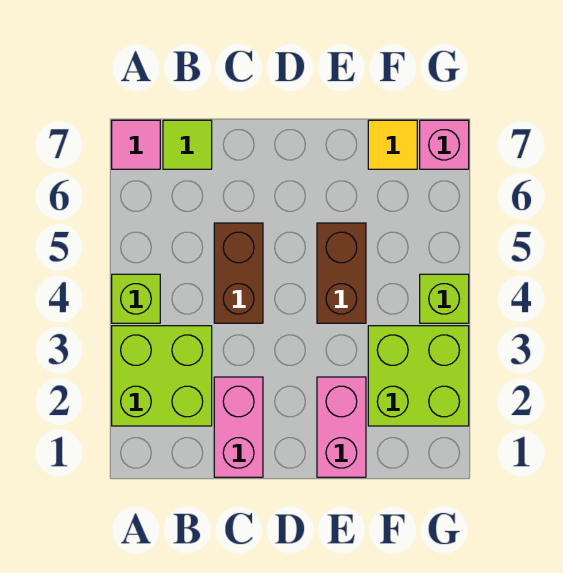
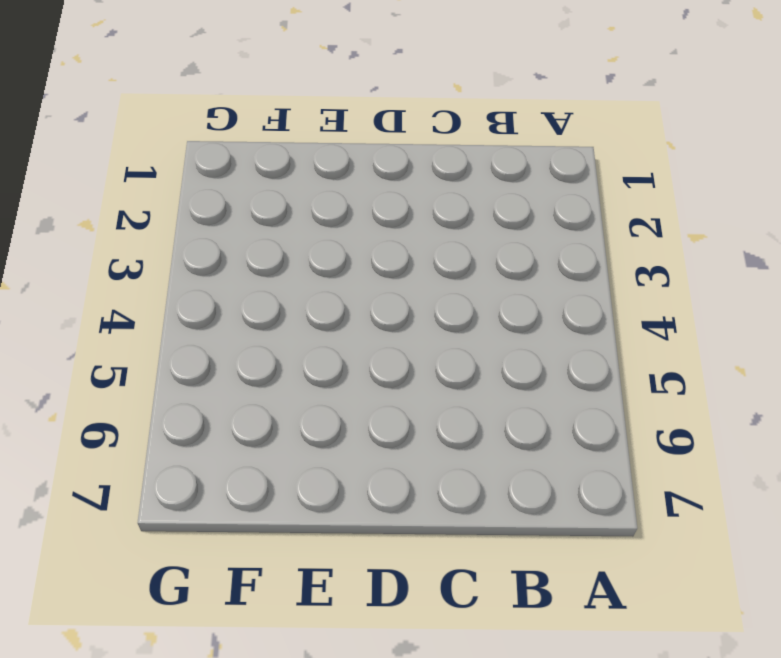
none -> lime 2x2 brick [112,326,212,426]
none -> lime 1x1 brick [112,274,160,323]
none -> pink 1x1 tile [112,120,160,169]

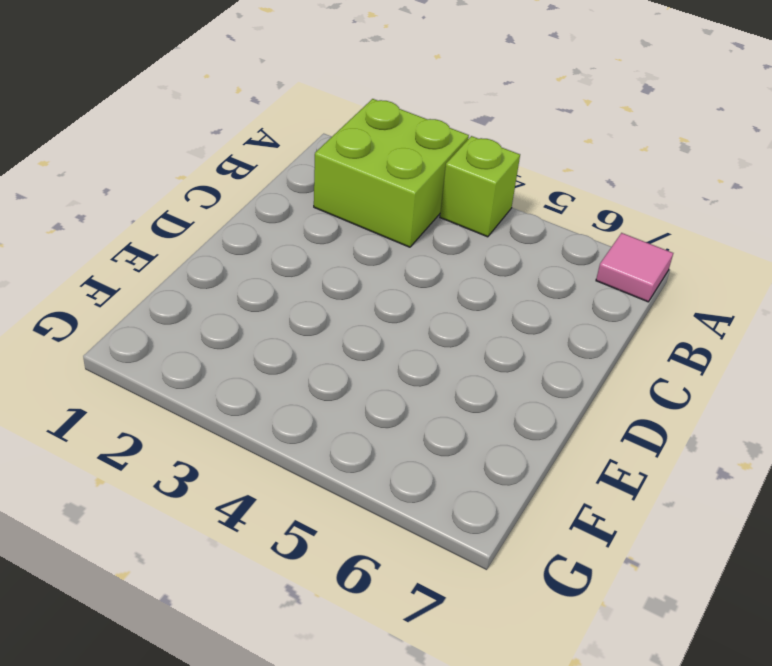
none -> lime 1x1 tile [163,120,212,169]
none -> pink 1x2 brick [214,377,263,477]
none -> brown 1x2 brick [214,223,263,323]

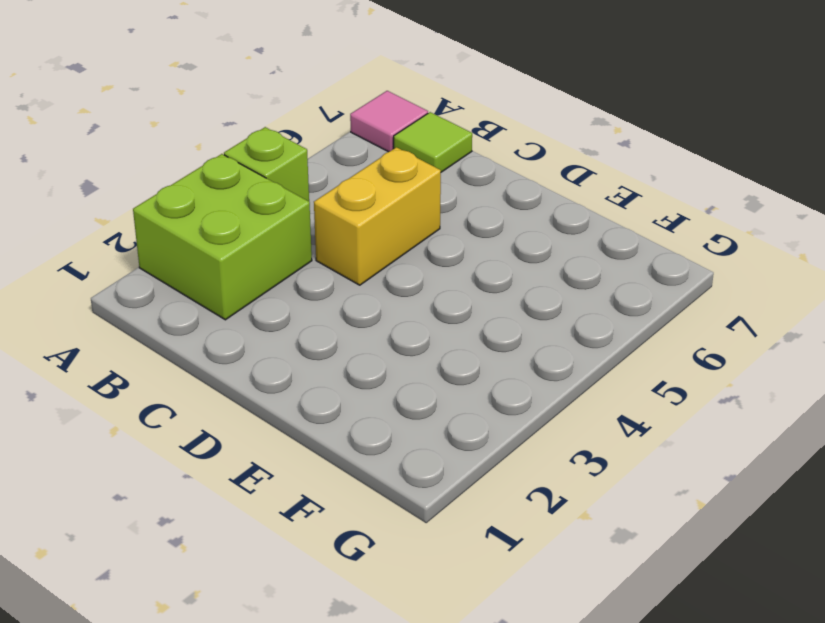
yellow 1x2 brick [314,147,441,285] -> brown 1x2 brick [214,223,263,323]
none -> pink 1x2 brick [214,377,263,477]
none -> pink 1x2 brick [317,377,366,477]
none -> brown 1x2 brick [317,223,366,323]

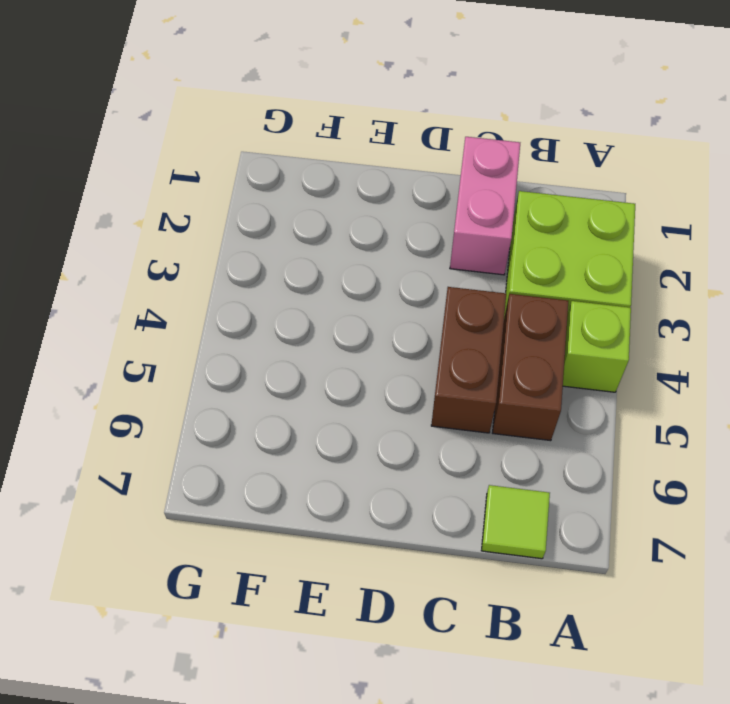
brown 1x2 brick [493,294,568,441] -> brown 1x2 brick moved to [317,223,366,323]
none -> pink 1x1 tile [112,120,160,169]
none -> pink 1x2 brick [317,377,366,477]
none -> lime 2x2 brick [368,326,469,426]

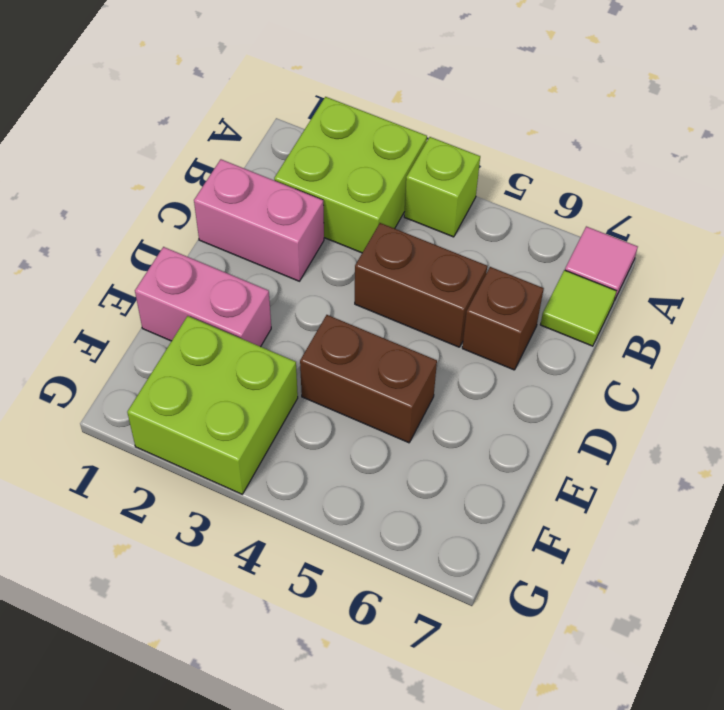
brown 1x1 brick [462,267,544,370] -> none
none -> yellow 1x1 tile [368,120,417,169]
none -> lime 1x1 brick [420,274,469,323]
none -> pink 1x1 brick [420,120,469,169]

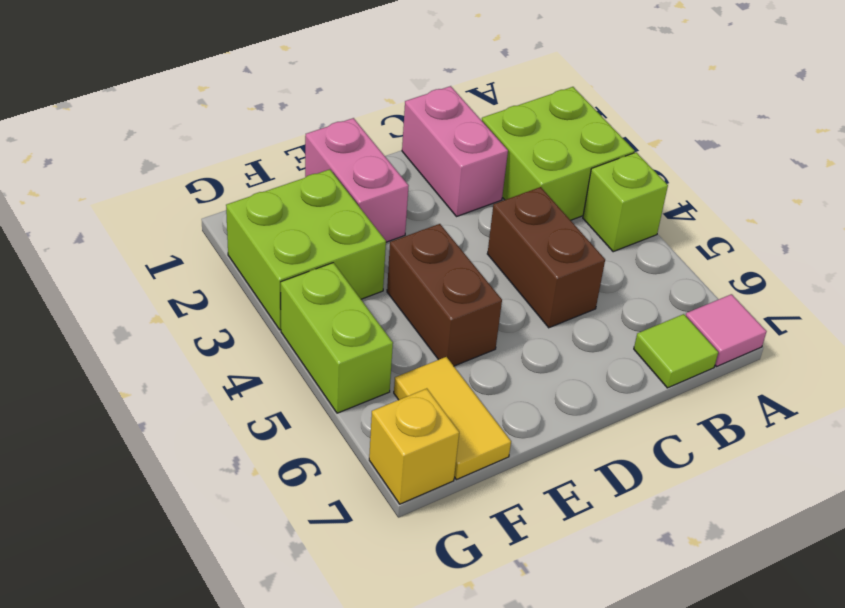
yellow 1x2 tile [394,357,511,480] -> yellow 1x1 tile [368,120,417,169]
lime 1x2 brick [281,263,393,413] -> lime 1x1 brick [420,274,469,323]
yellow 1x1 brick [369,389,459,504] -> pink 1x1 brick [420,120,469,169]

